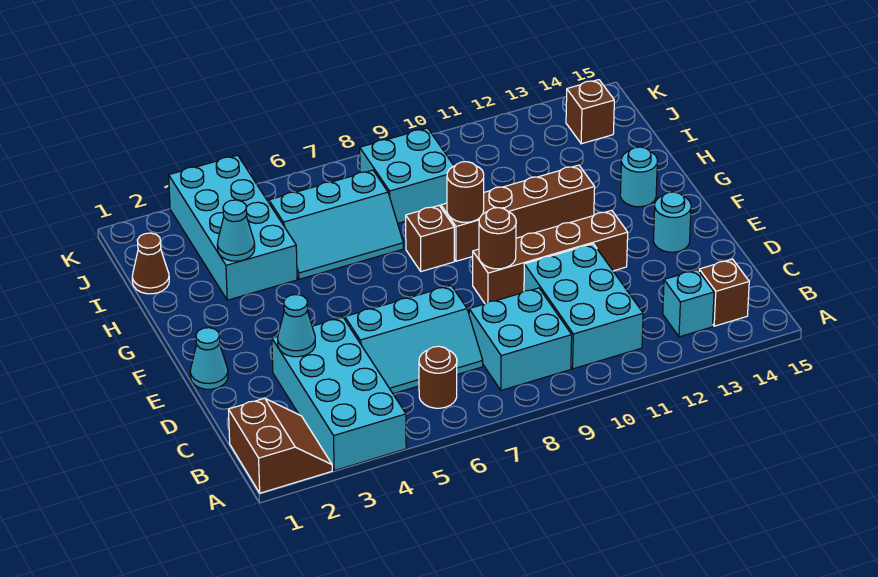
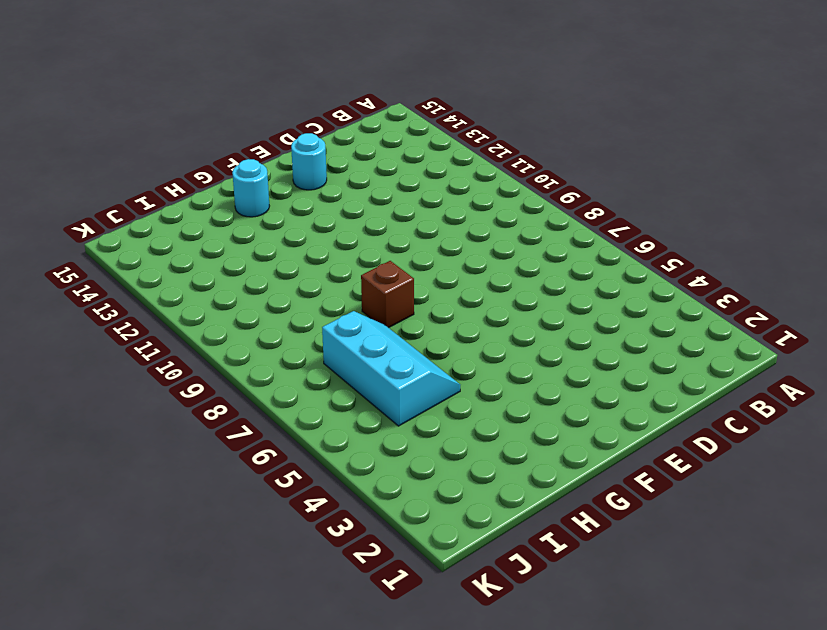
none -> brown 2x2 slope [228,398,332,493]
none -> cyan 2x4 brick [272,317,406,471]
none -> brown 1x1 round brick [419,346,457,408]

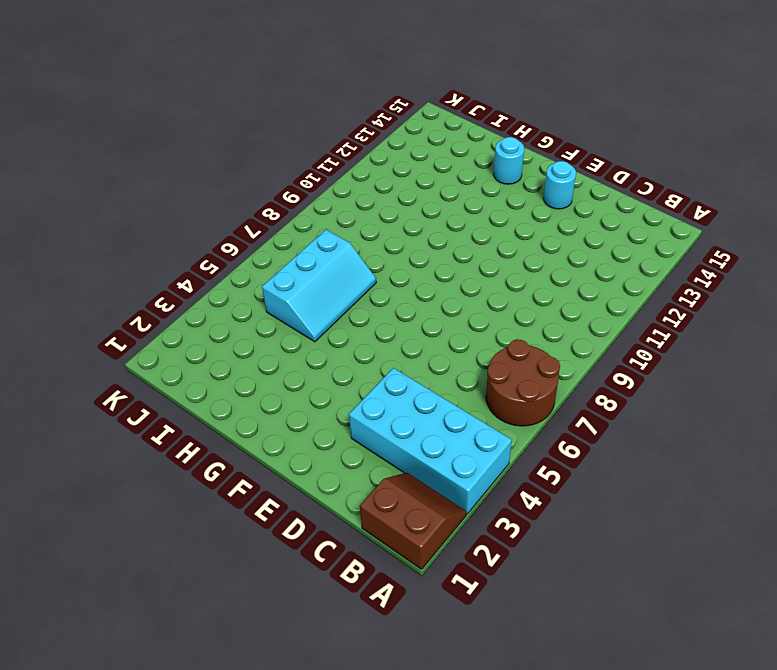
brown 2x2 round brick [486,340,560,426] -> brown 1x1 round brick [419,346,457,408]
none -> cyan 2x2 brick [469,288,572,390]
none -> cyan 2x3 brick [524,244,643,369]
none -> cyan 1x1 brick [663,270,714,337]

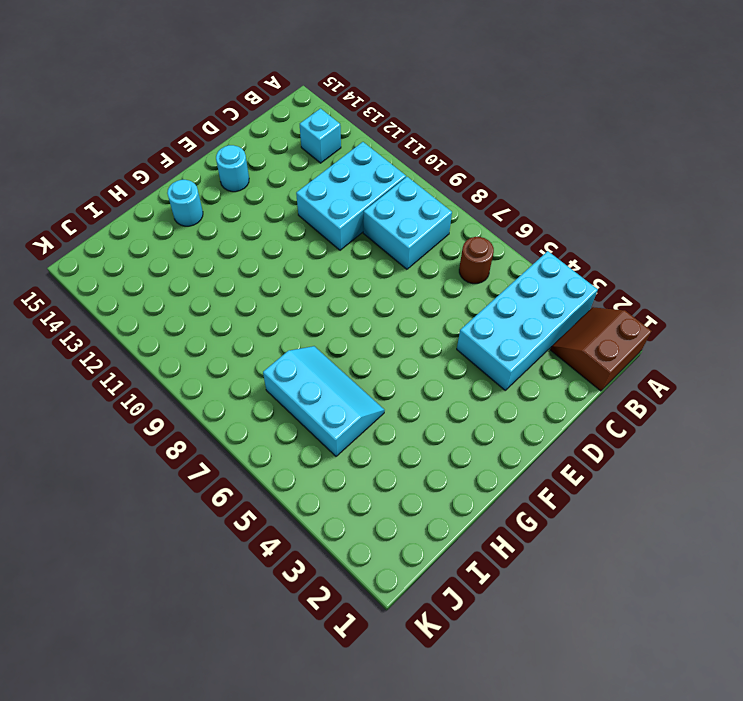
none -> brown 1x1 brick [699,259,749,326]
none -> cyan 2x3 slope [345,286,483,394]
none -> cyan 1x1 cone [190,328,228,389]

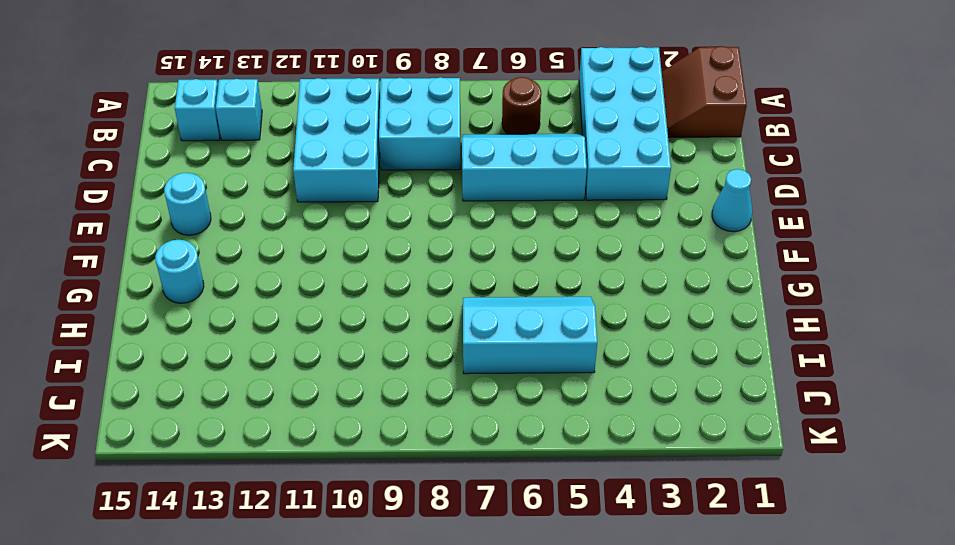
cyan 1x1 brick [175,79,220,141] -> brown 1x1 brick [699,259,749,326]
none -> brown 1x4 brick [473,210,628,303]
none -> brown 1x1 brick [406,206,454,271]
none -> brown 1x4 brick [441,165,595,261]

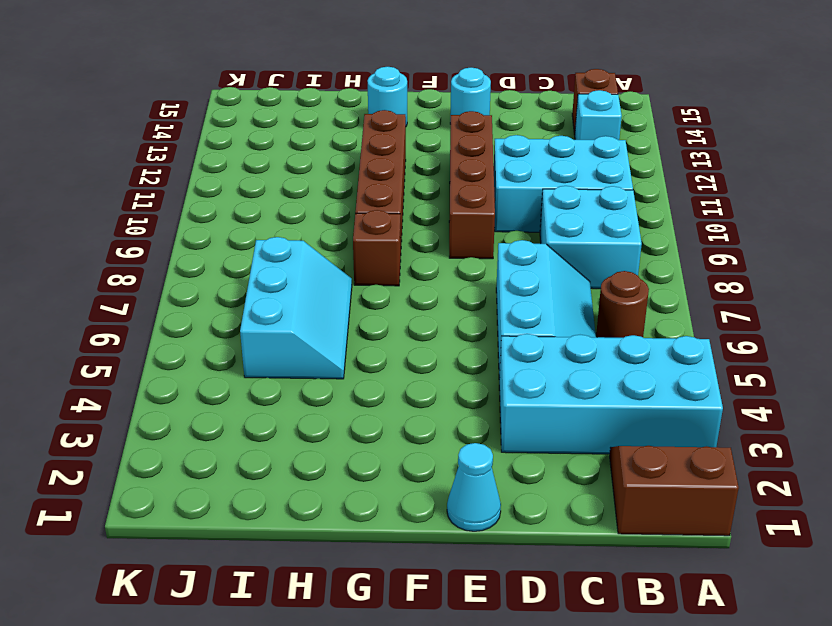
none -> cyan 2x4 brick [169,155,297,300]
none -> brown 1x1 cone [132,233,169,294]
none -> cyan 2x2 brick [360,128,454,223]

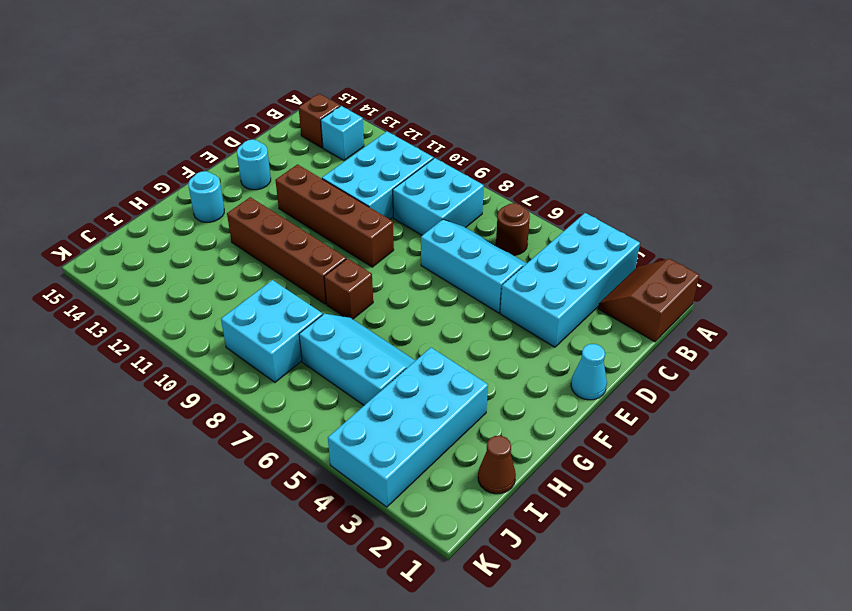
none -> brown 1x1 brick [566,80,614,144]
none -> cyan 1x1 cone [278,295,315,357]
none -> brown 1x1 round brick [479,208,516,269]

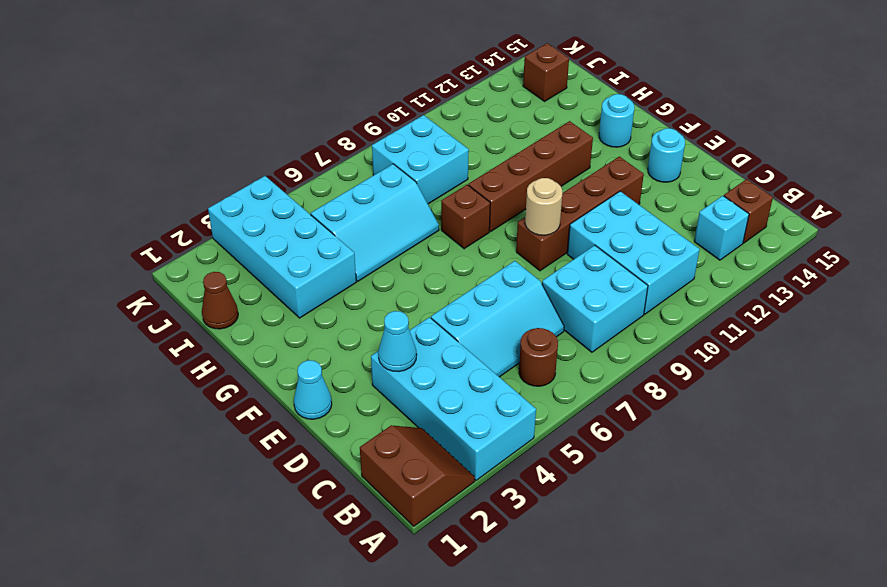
tan 1x1 round brick [525,178,562,235] -> brown 1x1 round brick [479,208,516,269]
none -> brown 1x1 round brick [447,162,484,222]
none -> cyan 1x1 cone [217,200,255,261]

